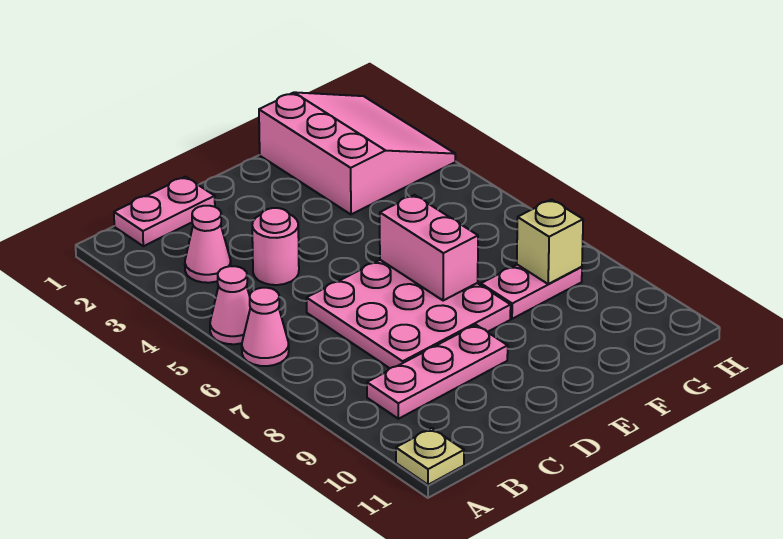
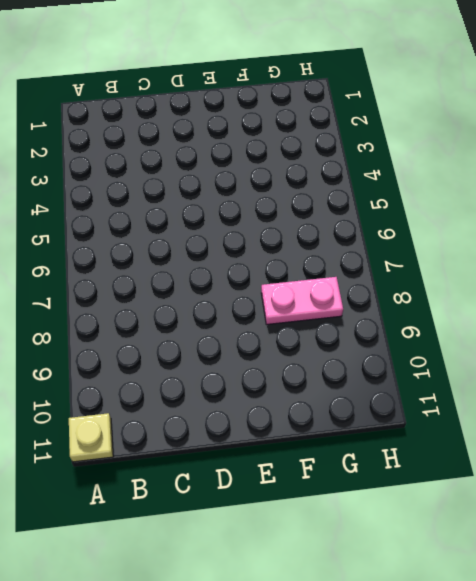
none -> pink 1x1 cone [210,266,250,344]
none -> pink 1x1 cone [242,288,289,366]
none -> pink 1x2 plate [114,177,215,246]

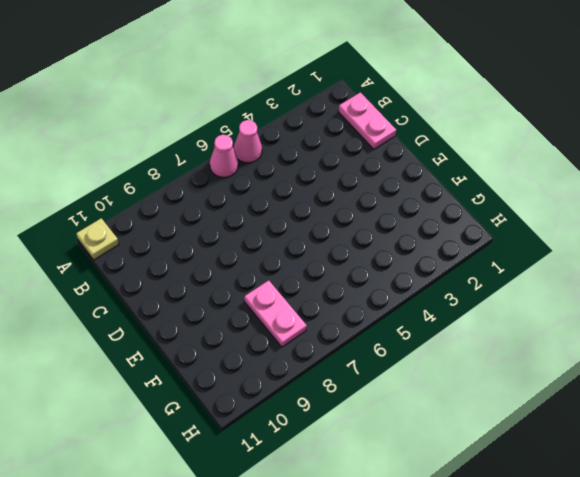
none -> pink 1x1 cone [185,206,231,283]
none -> pink 1x3 plate [367,325,508,419]
none -> pink 1x1 round brick [252,208,299,285]

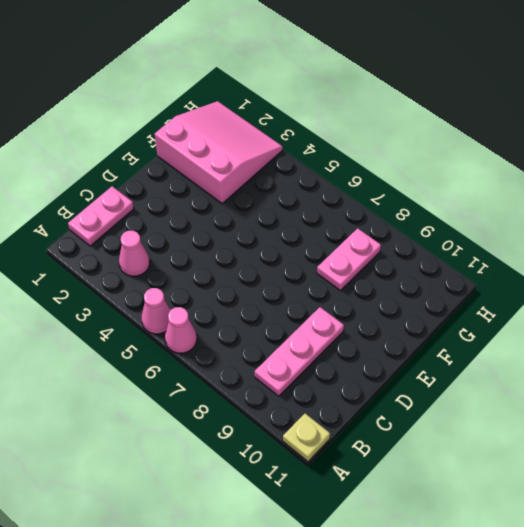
none -> pink 1x1 round brick [252,208,299,285]
none -> pink 3x3 plate [307,260,511,368]
none -> pink 1x2 brick [380,195,478,301]

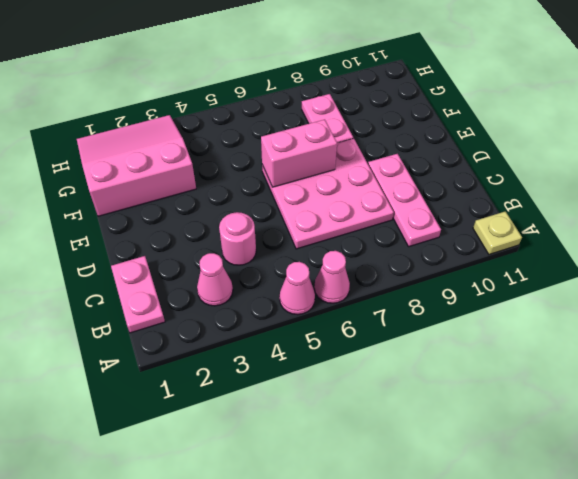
none -> tan 1x1 brick [517,200,583,284]

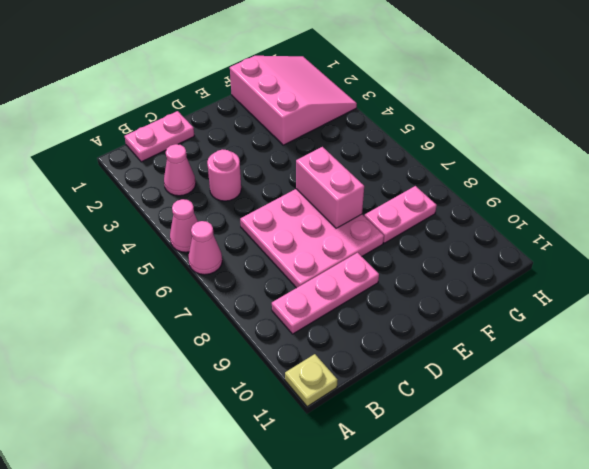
none -> tan 1x1 brick [517,200,583,284]

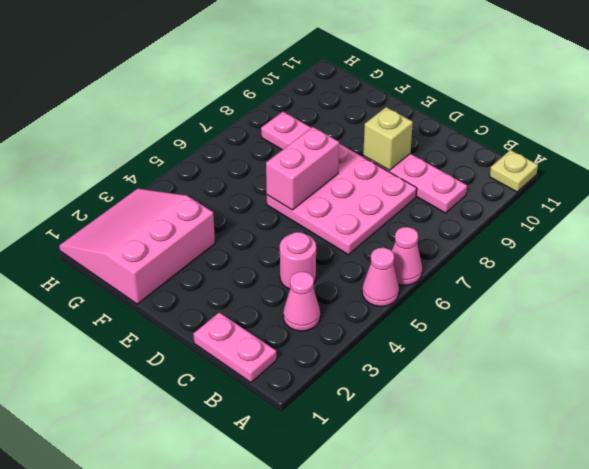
tan 1x1 brick [363,107,413,170] -> tan 1x1 brick moved to [517,200,583,284]

